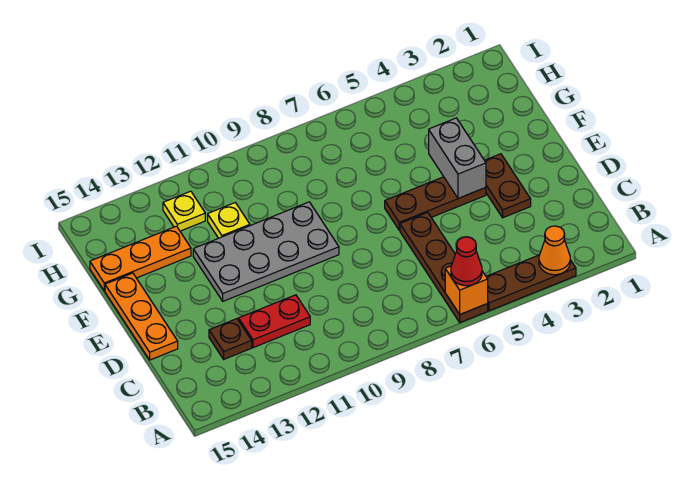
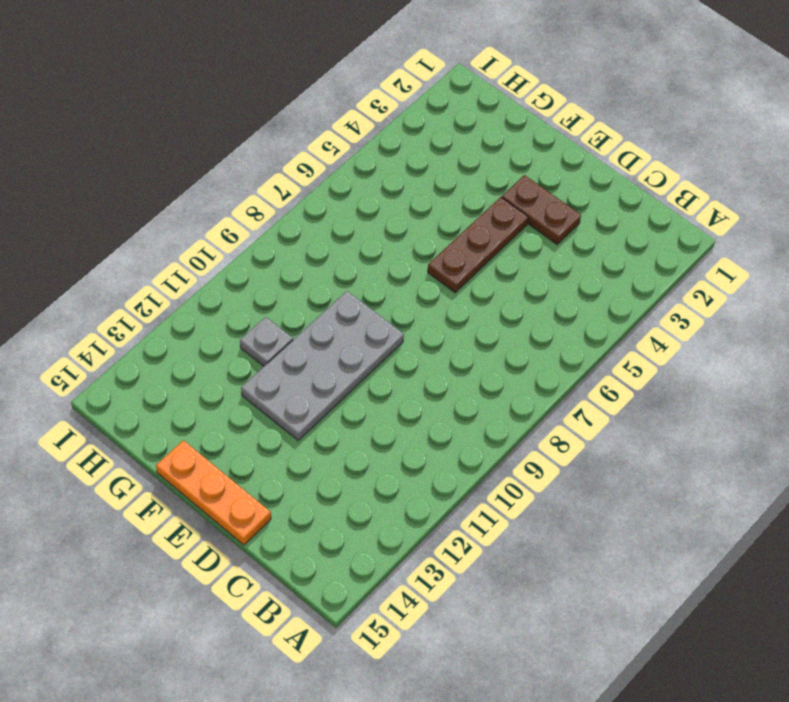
grey 1x1 plate [240,317,293,366] -> yellow 1x1 plate [208,203,250,238]
none -> brown 1x3 plate [486,255,576,311]
none -> brown 1x4 plate [400,212,488,322]
none -> red 1x2 plate [239,295,310,348]

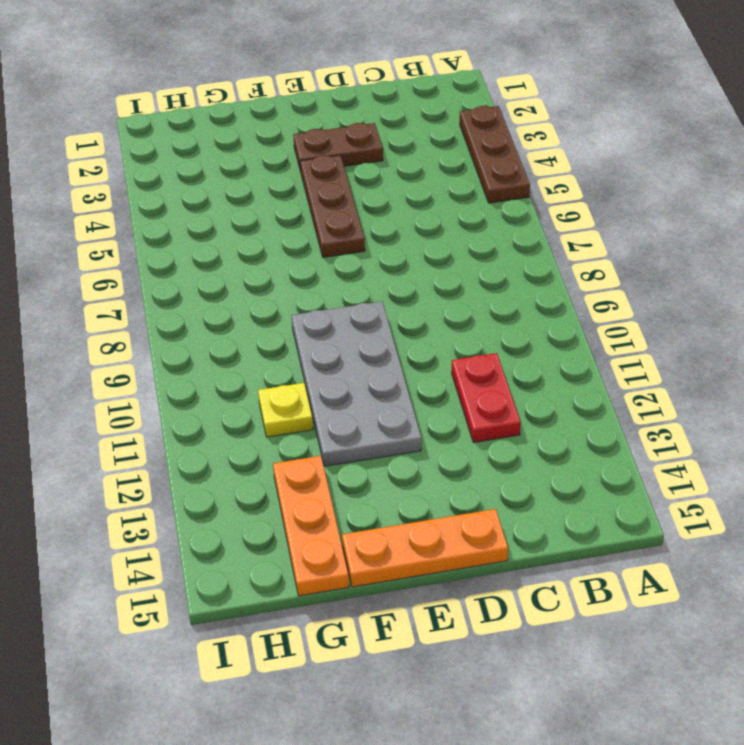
none -> brown 1x4 plate [400,212,488,322]
none -> brown 1x1 plate [209,319,252,359]
none -> yellow 1x1 plate [163,191,205,231]

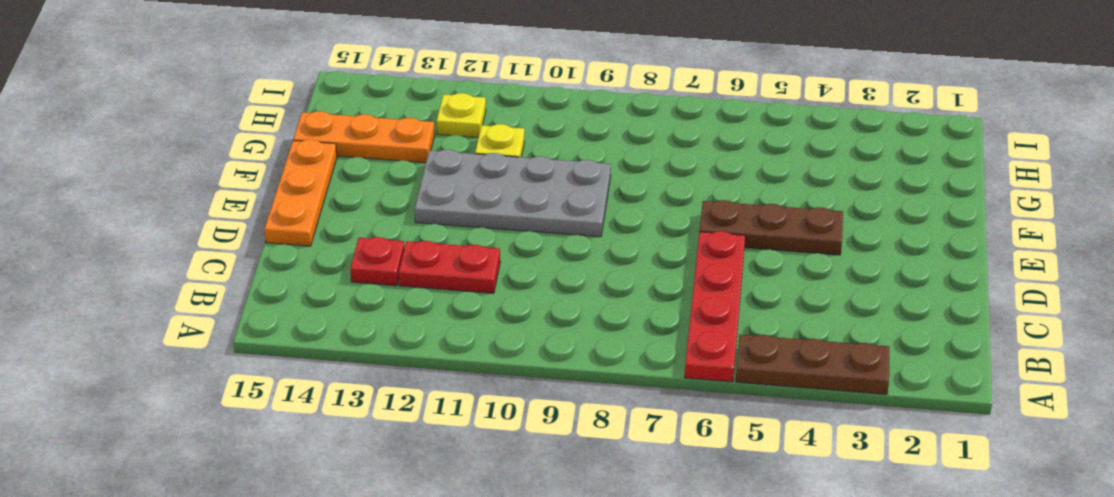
red 1x4 plate [685,231,745,382] -> brown 1x4 plate [400,212,488,322]
red 1x1 plate [350,237,404,286] -> brown 1x1 plate [209,319,252,359]
none -> brown 1x2 plate [484,154,531,218]
none -> orange 1x1 cone [539,226,570,275]
none -> orange 1x1 brick [445,266,488,314]

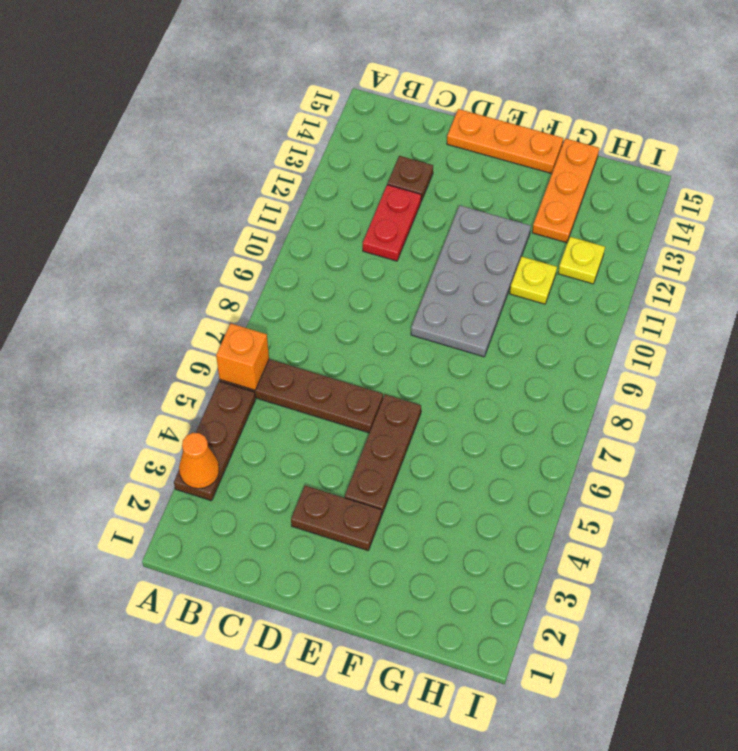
none -> grey 1x2 brick [429,118,486,198]
none -> red 1x1 cone [451,237,482,286]

